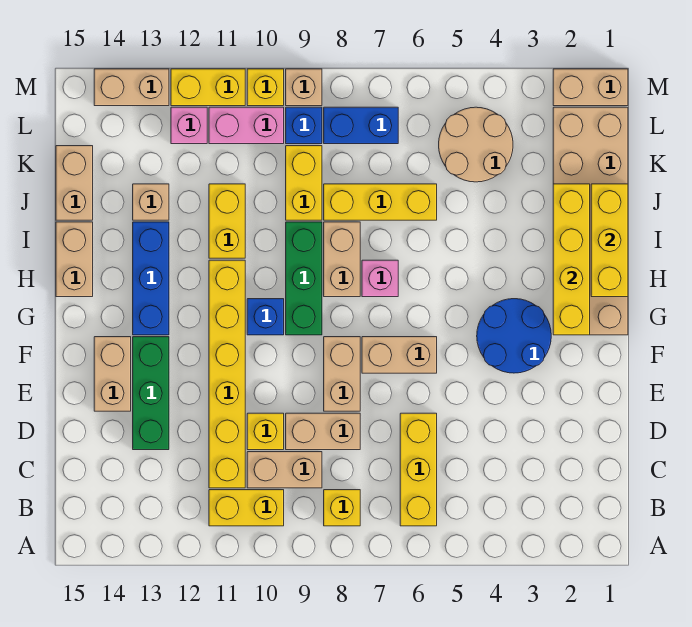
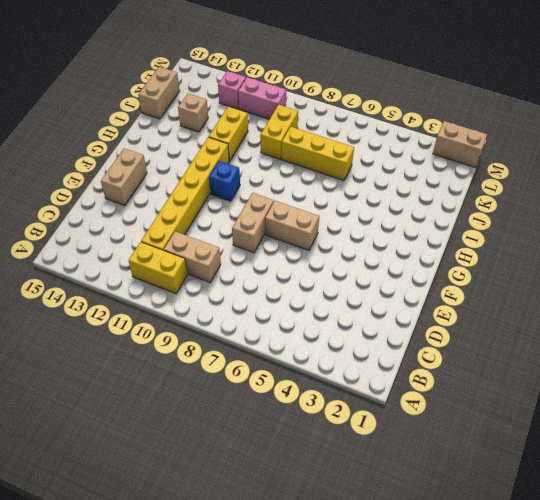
none -> yellow 1x3 brick [400,413,437,526]
none -> yellow 1x1 brick [324,490,360,526]
none -> tan 1x2 brick [286,413,360,450]
none -> yellow 1x1 brick [247,413,284,450]

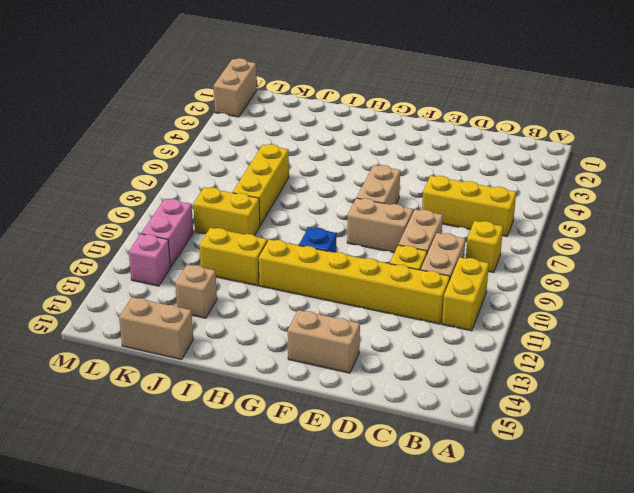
none -> green 1x3 brick [133,337,169,450]
none -> blue 2x2 round brick [477,299,551,373]
none -> tan 2x6 brick [553,107,628,335]
none -> green 1x3 brick [286,222,322,335]

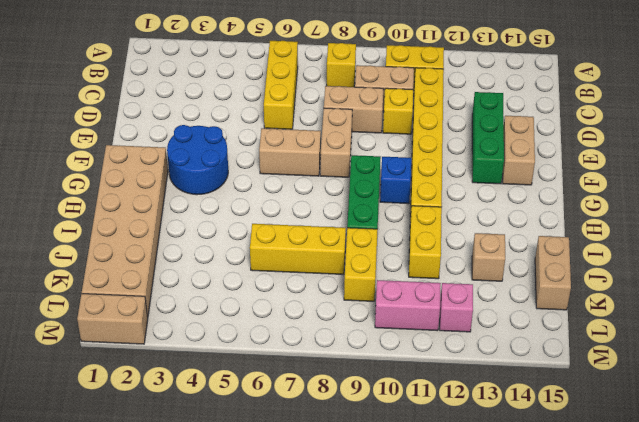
none -> blue 1x3 brick [133,222,169,335]
none -> pink 1x1 brick [362,260,398,297]
none -> tan 1x2 brick [324,222,360,297]
none -> tan 1x2 brick [56,222,93,297]

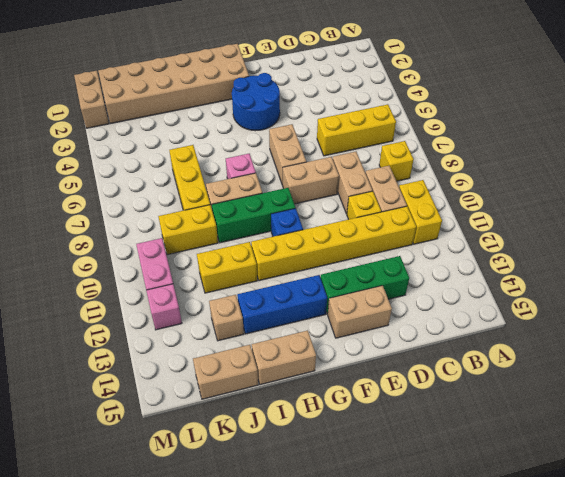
none -> tan 2x2 round brick [439,107,513,182]
none -> blue 1x2 brick [324,107,398,144]
none -> blue 1x1 brick [286,107,322,144]
none -> tan 1x1 brick [286,69,322,106]

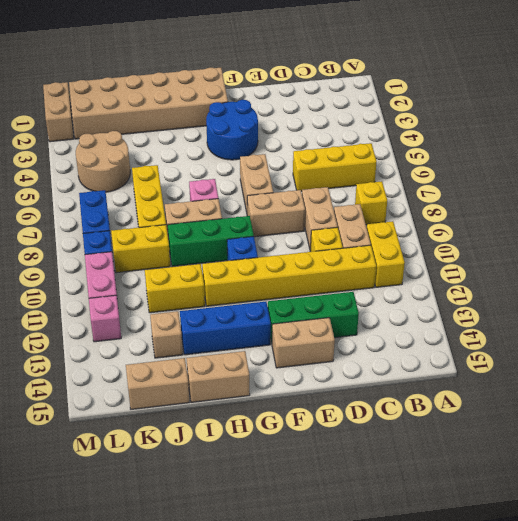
none -> tan 1x1 brick [286,69,322,106]
none -> yellow 1x1 brick [247,69,284,106]
none -> yellow 1x2 brick [171,69,245,106]
none -> tan 1x2 brick [94,69,169,106]

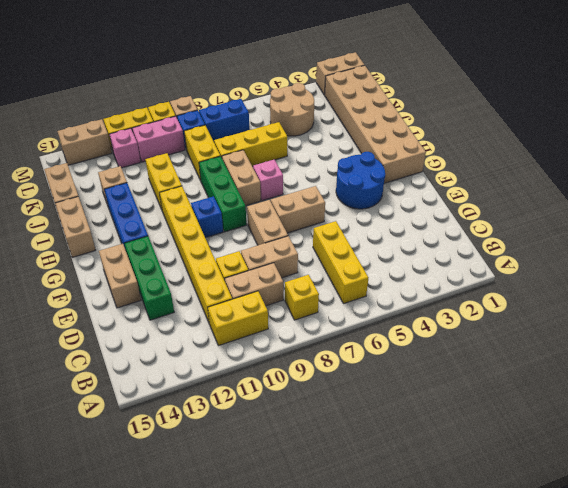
none -> yellow 1x4 brick [553,184,590,335]
none -> yellow 1x3 brick [591,184,628,297]

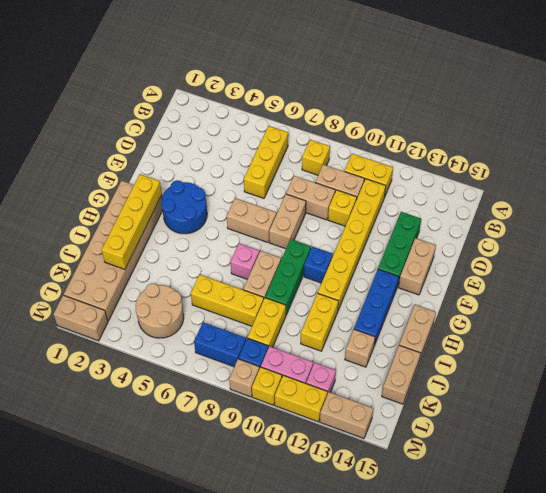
none -> yellow 1x3 brick [591,184,628,297]

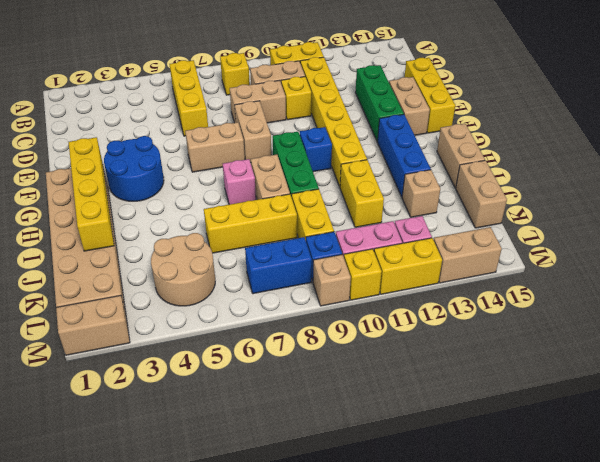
yellow 1x3 brick [405,58,455,133] -> yellow 1x3 brick moved to [591,184,628,297]

